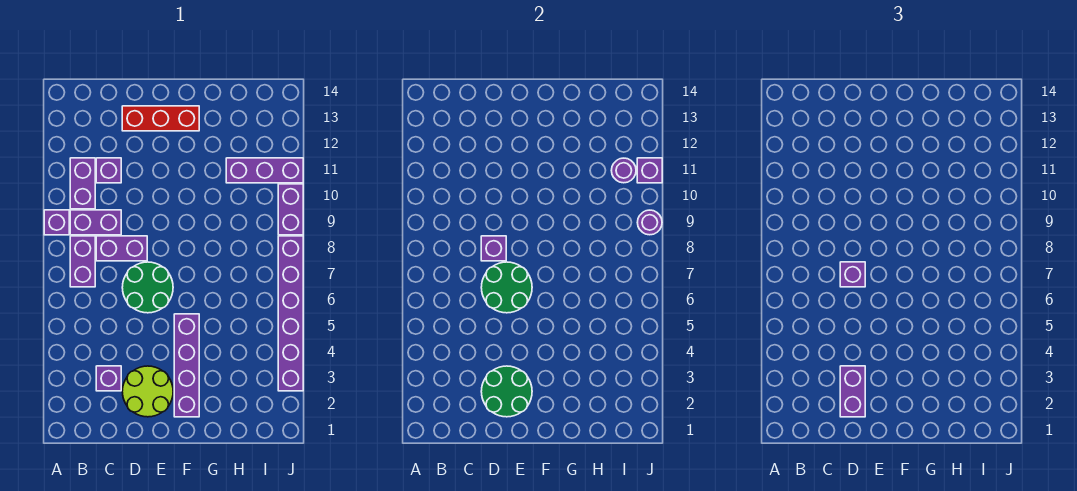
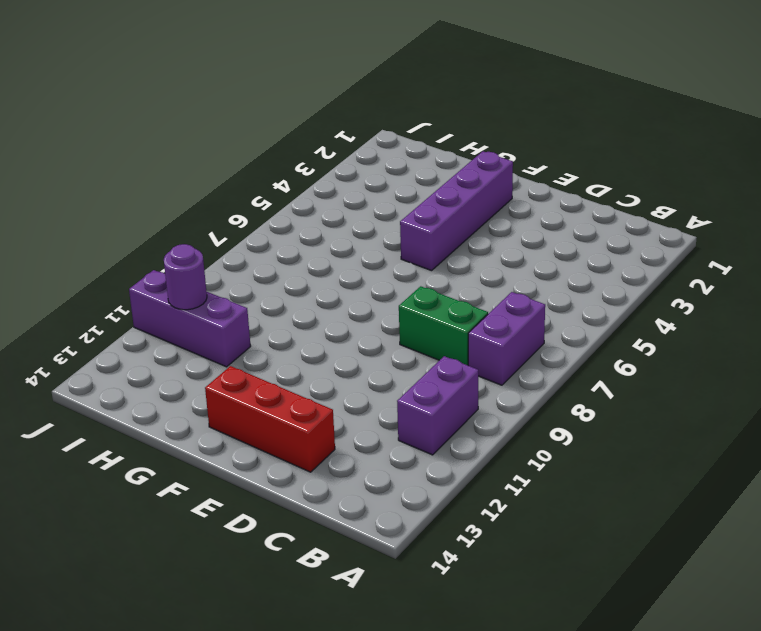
green 1x2 brick [399,286,488,365] -> purple 1x2 brick [96,236,147,261]
none -> purple 1x1 brick [44,210,69,235]
none -> purple 1x2 brick [70,210,121,235]
none -> purple 1x1 brick [96,366,121,391]

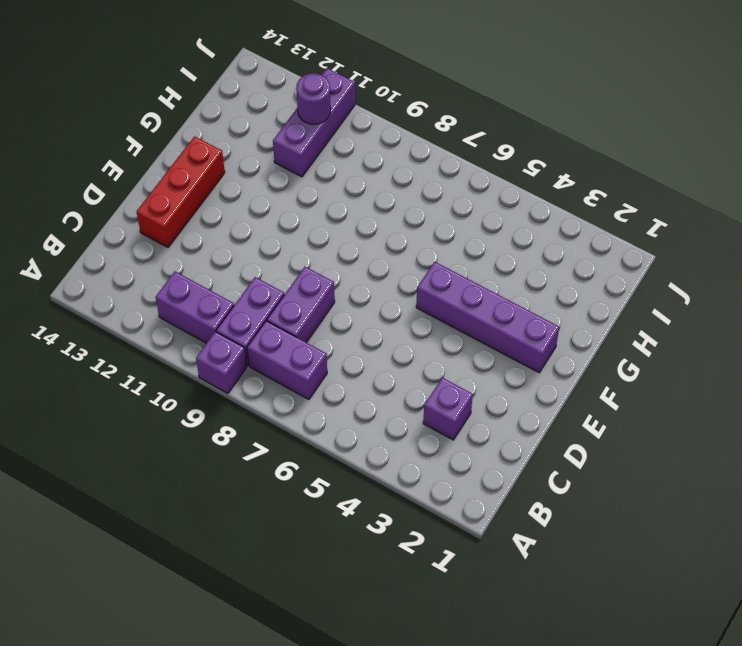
none -> purple 1x1 brick [96,158,121,183]
none -> lime 2x2 round brick [122,366,173,417]
none -> green 2x2 round brick [122,262,173,313]

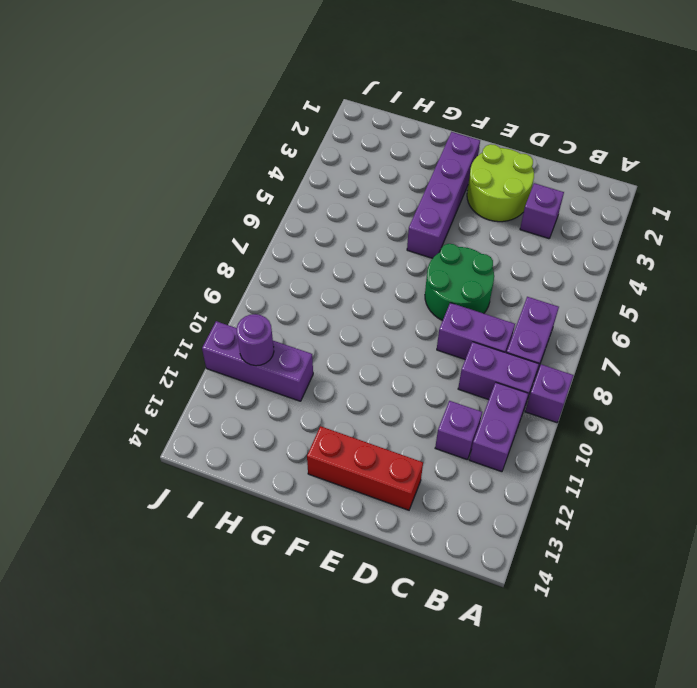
none -> purple 1x6 brick [278,236,303,391]
none -> purple 1x2 brick [278,184,303,235]
none -> green 2x2 round brick [481,366,532,417]

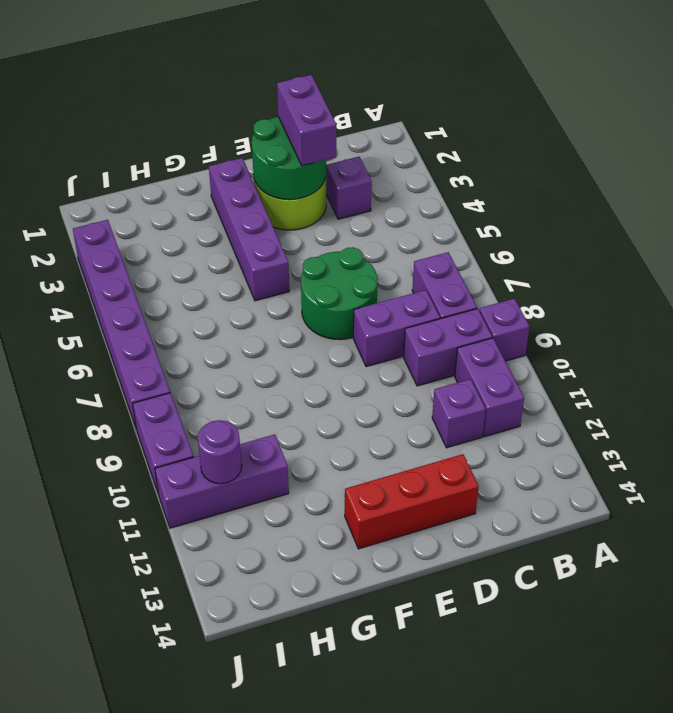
none -> green 2x2 round brick [481,262,532,313]
none -> purple 1x1 brick [481,236,506,261]
none -> purple 1x1 round brick [637,210,662,235]

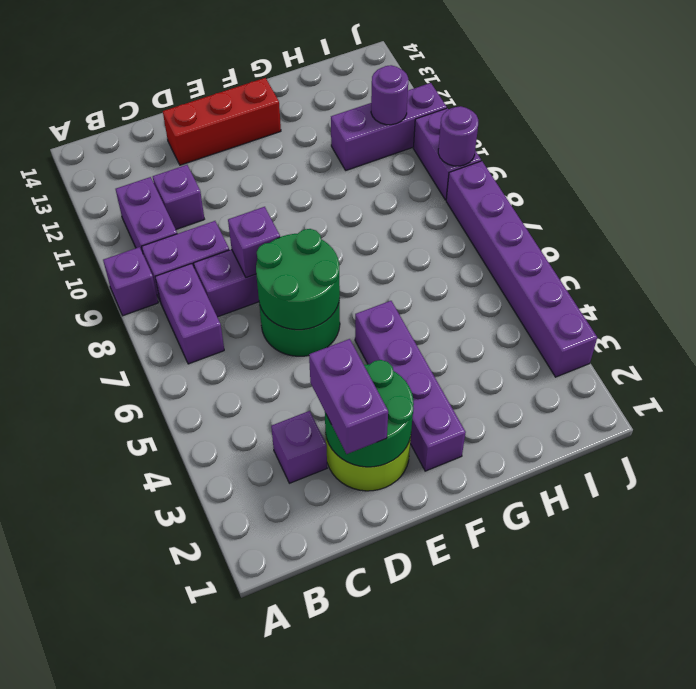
none -> purple 1x1 brick [637,158,662,183]
none -> purple 1x1 brick [840,262,865,287]

